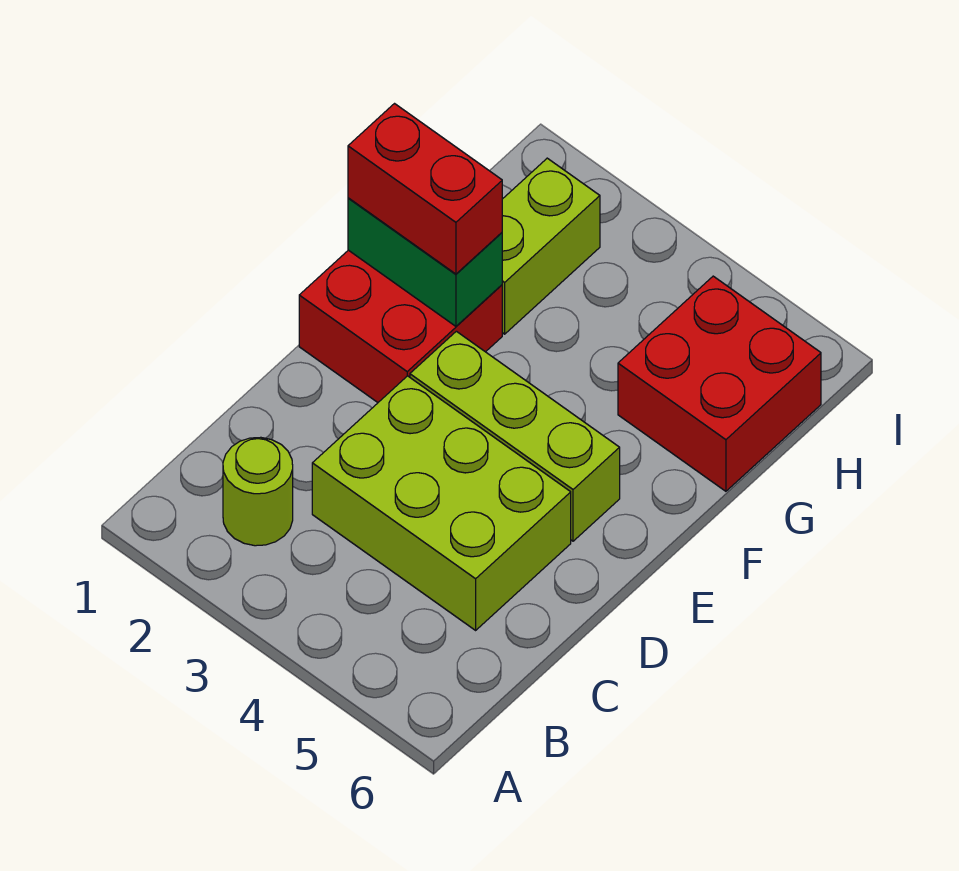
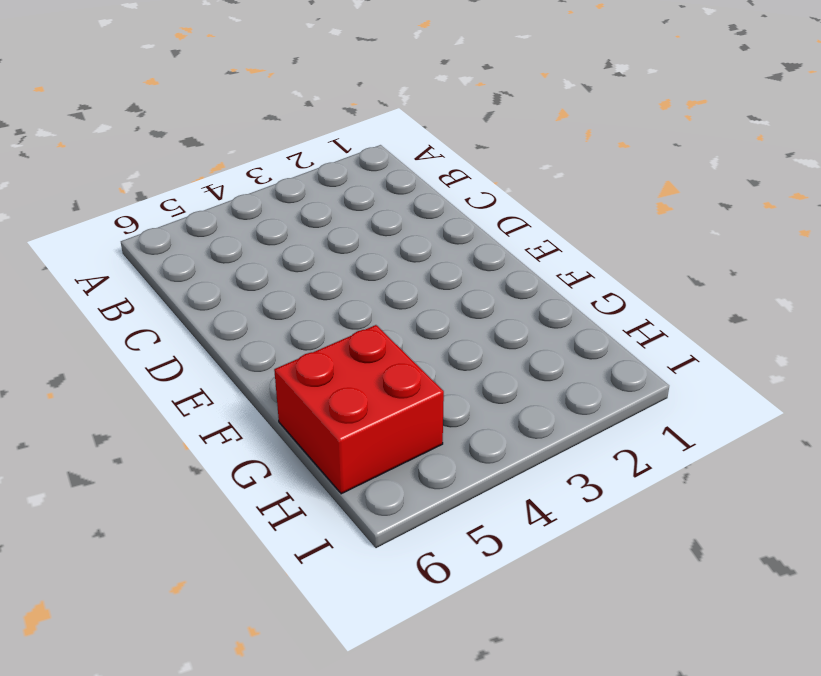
none -> lime 1x1 round brick [223,437,293,546]
none -> lime 2x3 brick [312,376,571,630]

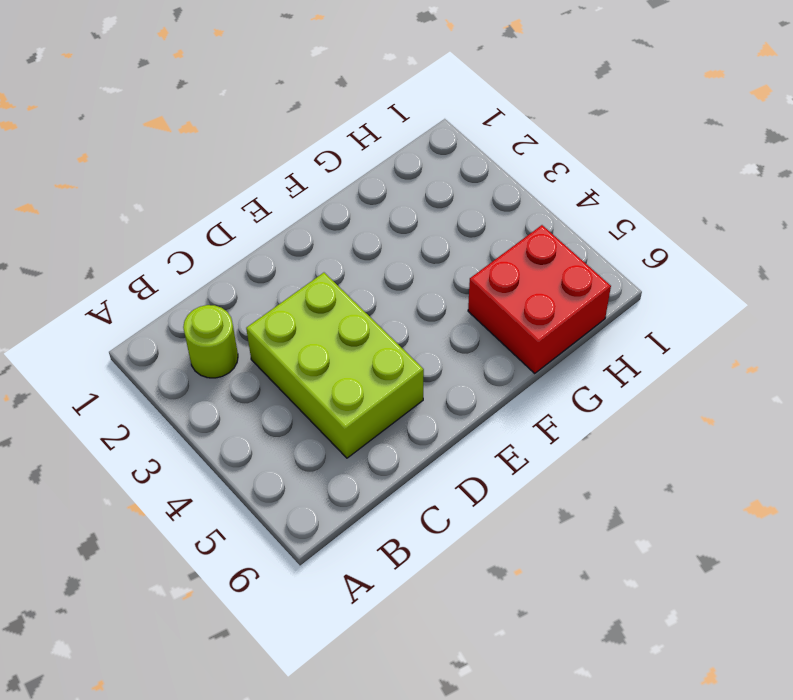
none -> red 2x2 brick [299,250,502,402]
none -> lime 1x3 brick [410,331,620,541]

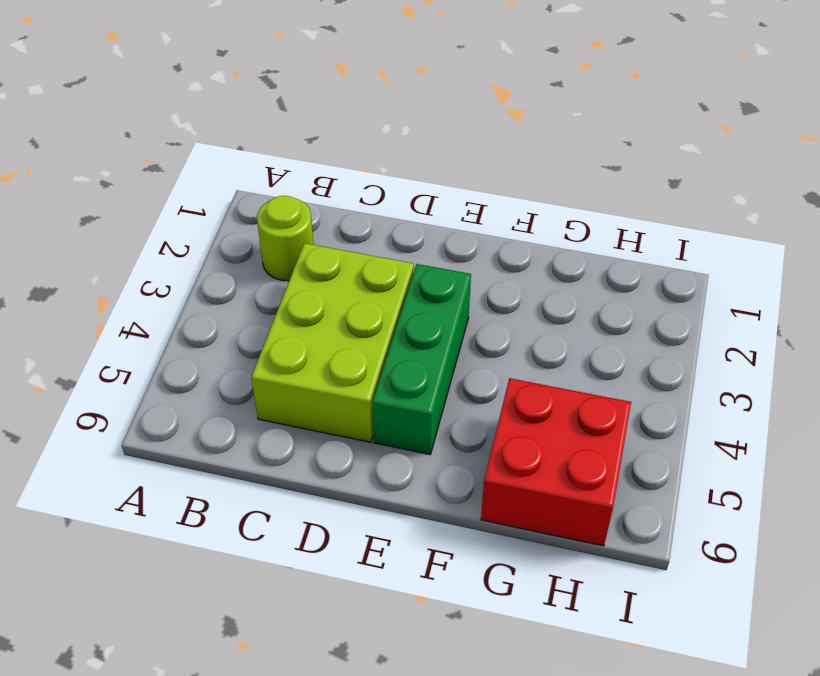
green 1x3 brick [373,264,471,454] -> lime 1x3 brick [410,331,620,541]
none -> red 2x2 brick [299,250,502,402]
none -> lime 1x2 brick [502,158,600,334]

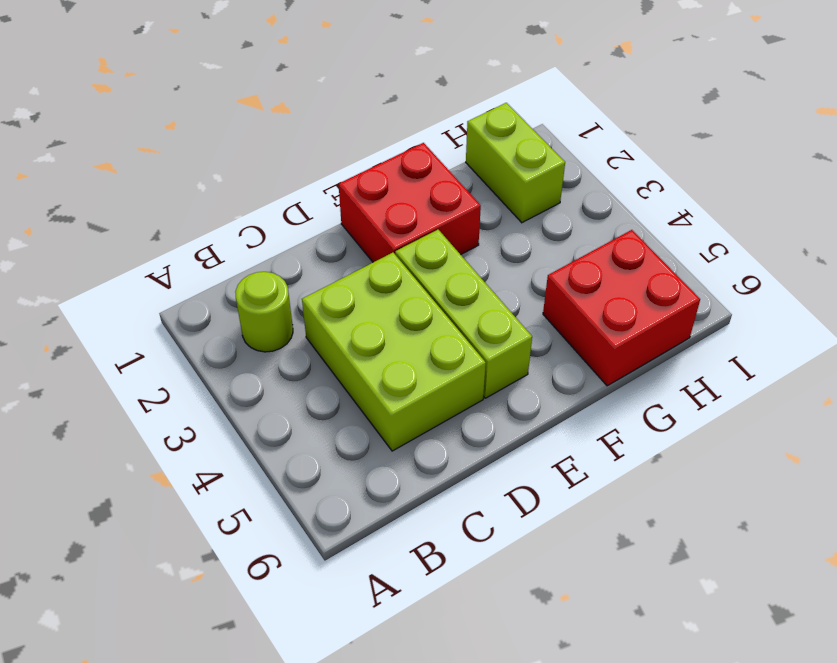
lime 1x2 brick [466,103,565,223] -> lime 1x2 brick turned to [502,158,600,334]
none -> green 1x2 brick [348,198,502,326]
none -> red 1x2 brick [348,104,502,274]

